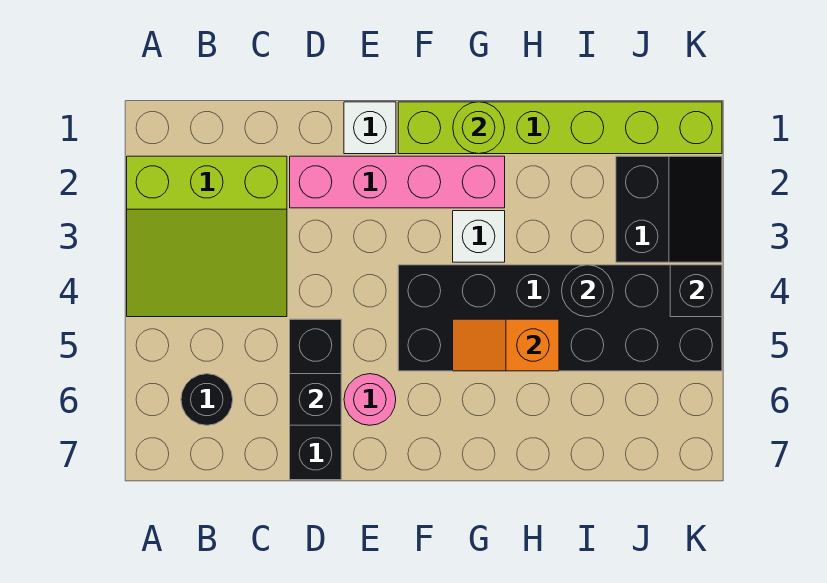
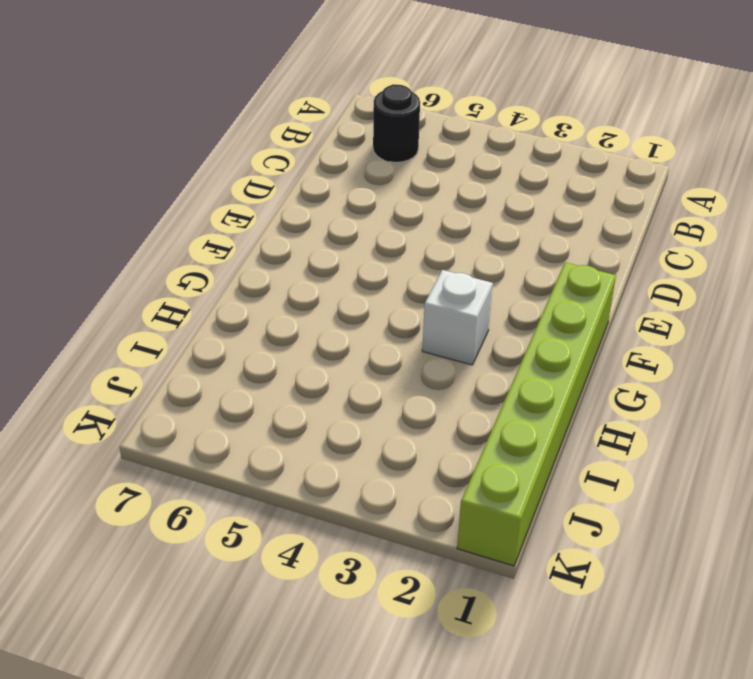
none -> lime 3x3 slope [127,156,287,317]
none -> pink 1x4 brick [290,156,505,208]
none -> black 1x3 brick [290,319,341,480]

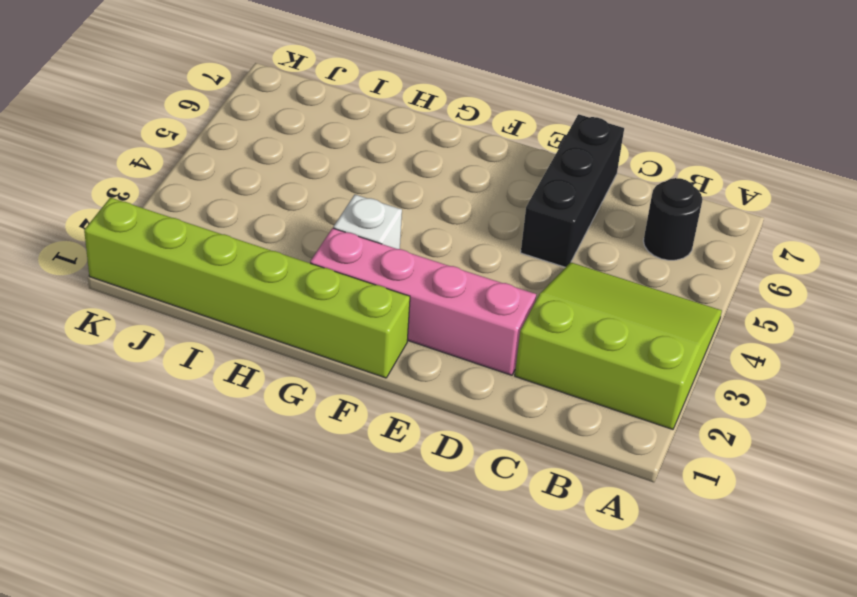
none -> white 1x1 brick [344,102,396,154]
none -> pink 1x1 round brick [344,374,396,425]
none -> black 2x6 brick [398,265,722,371]

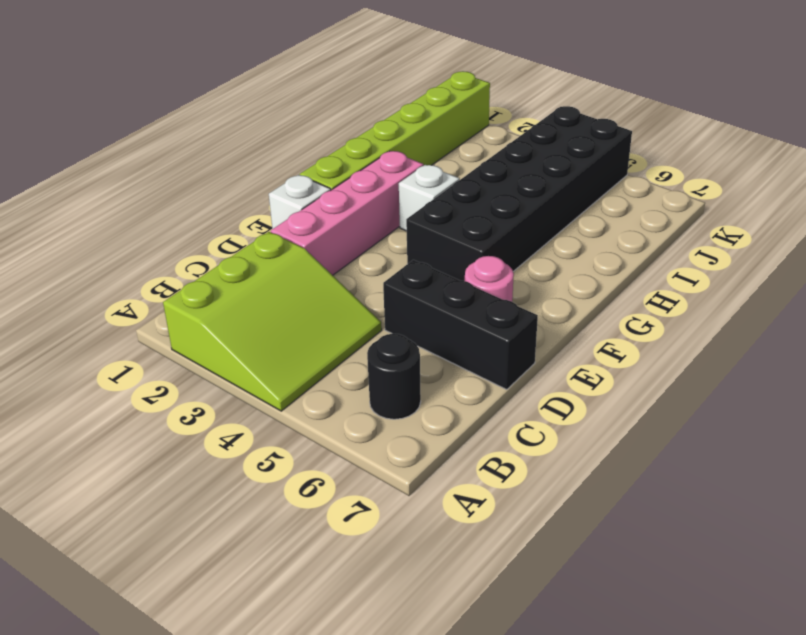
none -> black 2x2 slope [616,156,722,262]
none -> black 1x1 brick [290,374,341,425]
none -> lime 1x1 round brick [453,102,505,154]

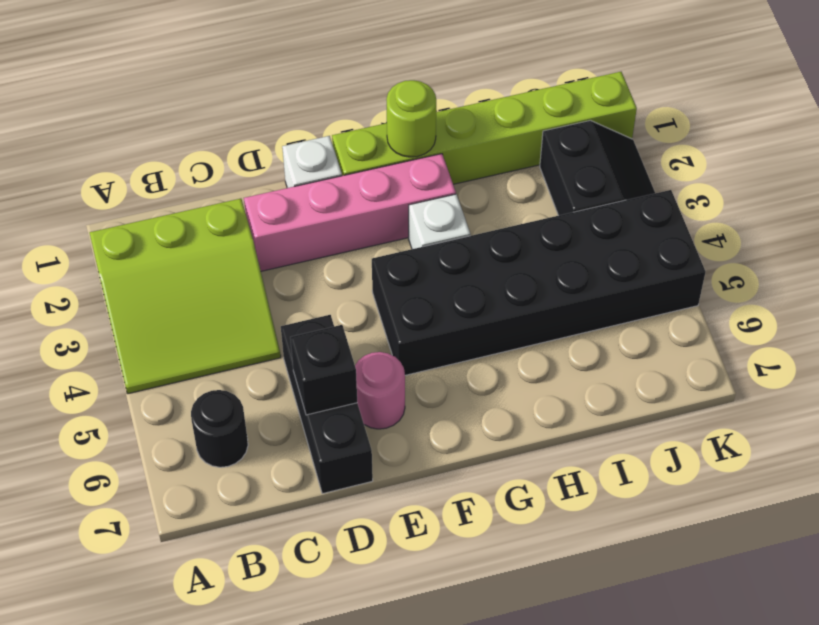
none -> orange 1x2 slope [453,319,559,371]
none -> black 1x1 round brick [562,265,613,317]
none -> black 1x1 brick [670,265,722,317]

